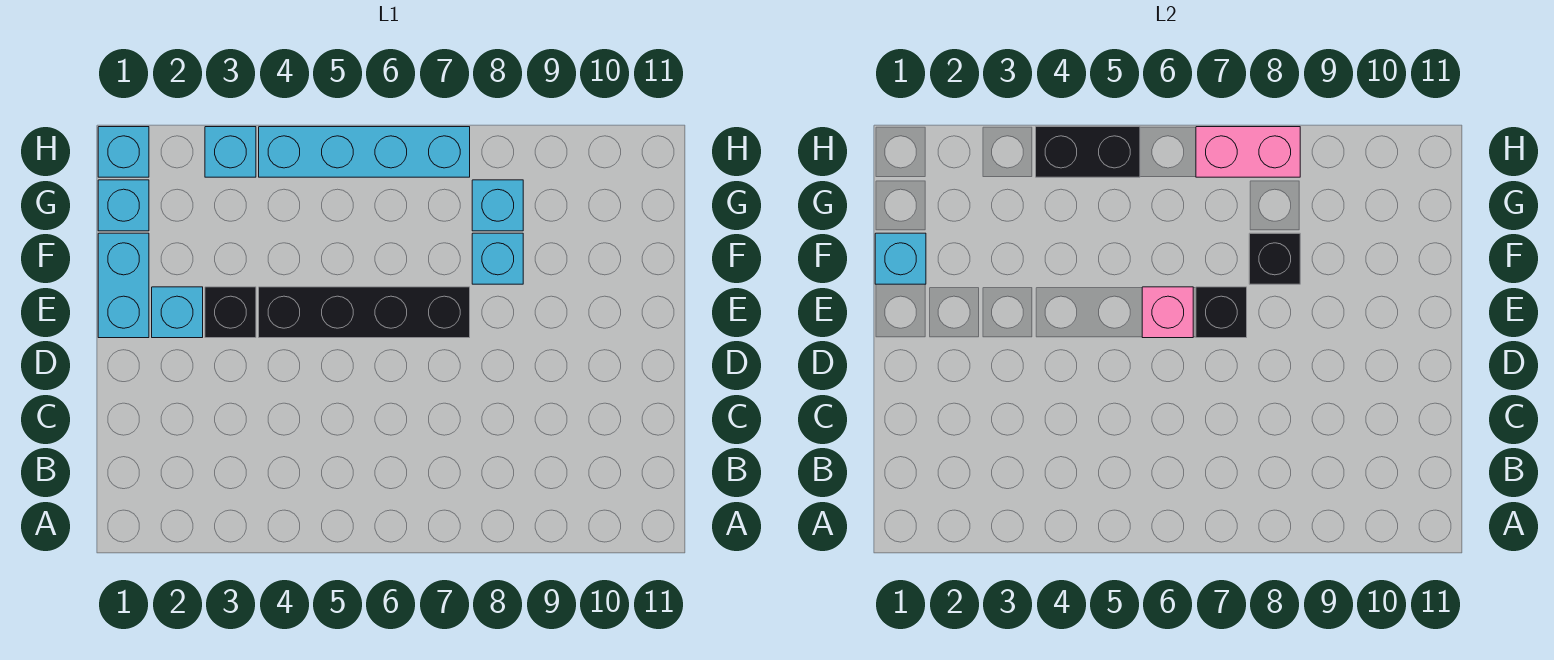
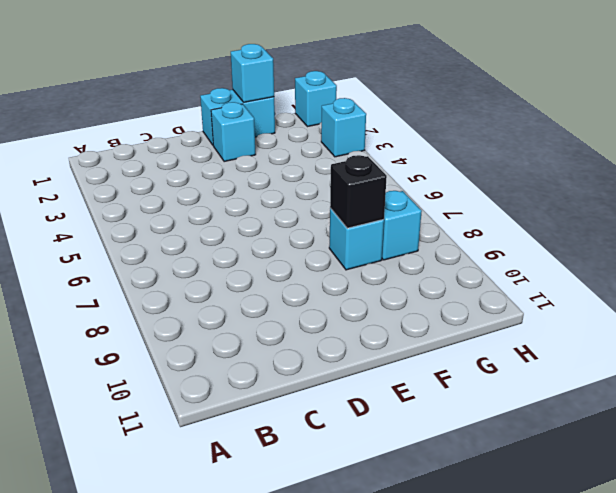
none -> black 1x1 brick [205,287,256,338]
none -> black 1x4 brick [259,287,470,338]
none -> cyan 1x1 brick [98,180,149,231]

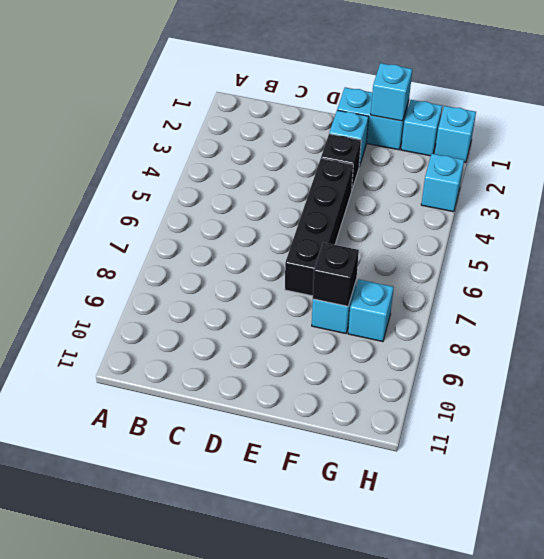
none -> cyan 1x4 brick [259,127,470,177]
none -> pink 1x1 brick [1142,287,1193,338]
none -> black 1x1 brick [1196,287,1247,338]

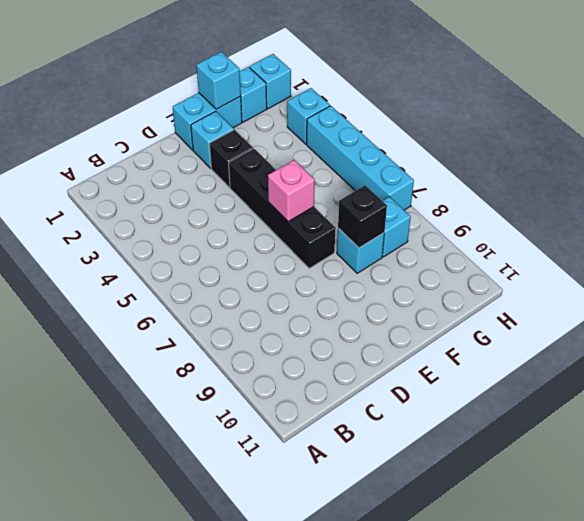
none -> black 1x1 brick [1196,287,1247,338]
none -> black 1x2 brick [1036,127,1140,177]
none -> pink 1x2 brick [1196,127,1300,177]

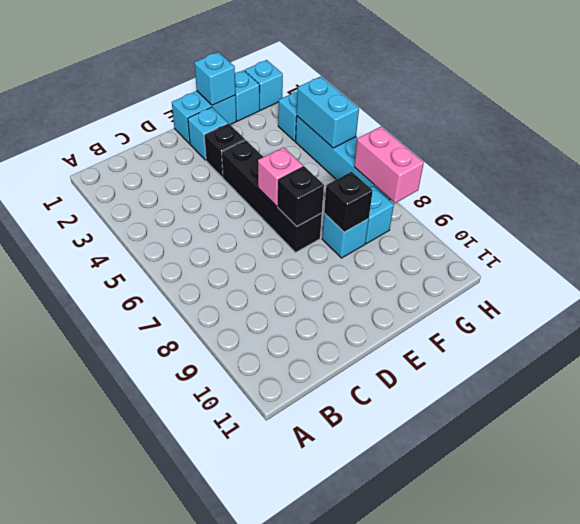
cyan 1x2 brick [297,76,359,148] -> black 1x2 brick [1036,127,1140,177]

